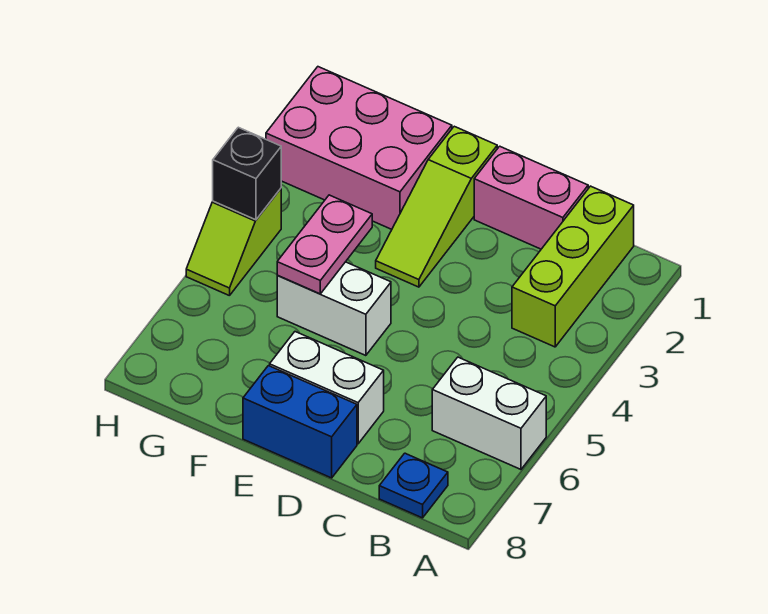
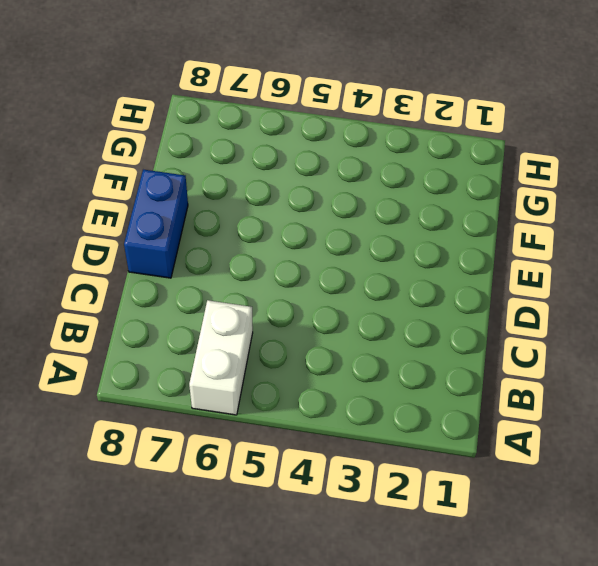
none -> lime 1x3 brick [512,186,634,347]
none -> blue 1x1 plate [379,453,448,518]
none -> pink 1x2 brick [474,146,588,249]

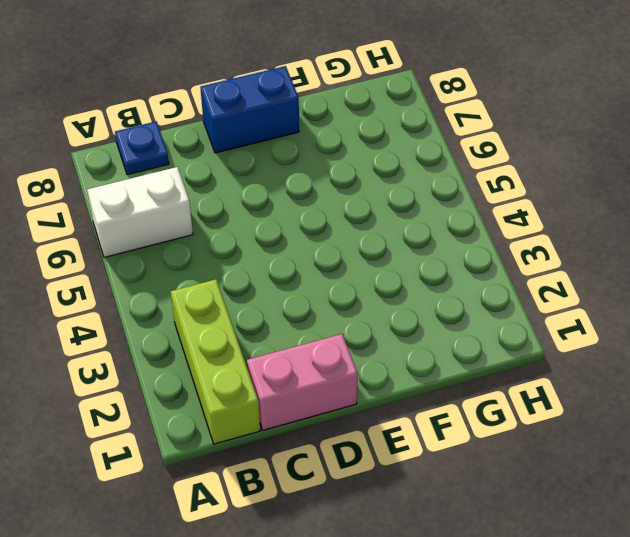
none -> white 1x2 brick [270,332,384,444]
none -> lime 1x3 slope [376,126,497,287]
none -> white 1x2 brick [277,262,391,356]

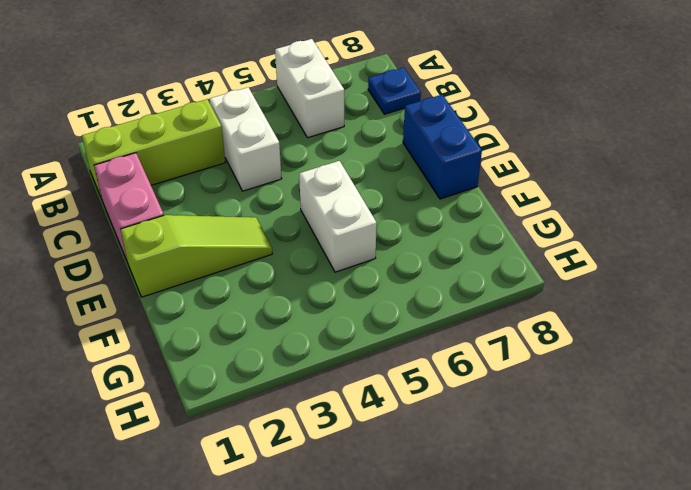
white 1x2 brick [210,87,282,191] -> white 1x2 brick moved to [270,332,384,444]
none -> pink 2x3 brick [266,67,452,229]
none -> lime 1x2 slope [186,189,281,296]
none -> pink 1x2 plate [277,195,372,294]

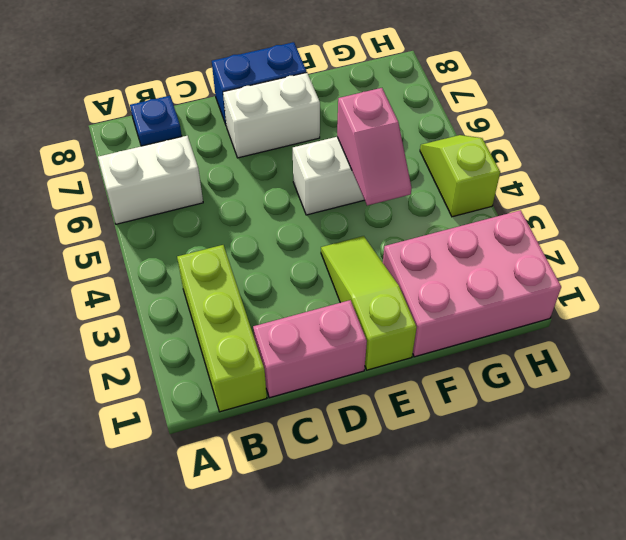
pink 1x2 slope [337,88,412,206] -> pink 1x2 plate [277,195,372,294]
none -> black 1x1 brick [213,127,281,220]

